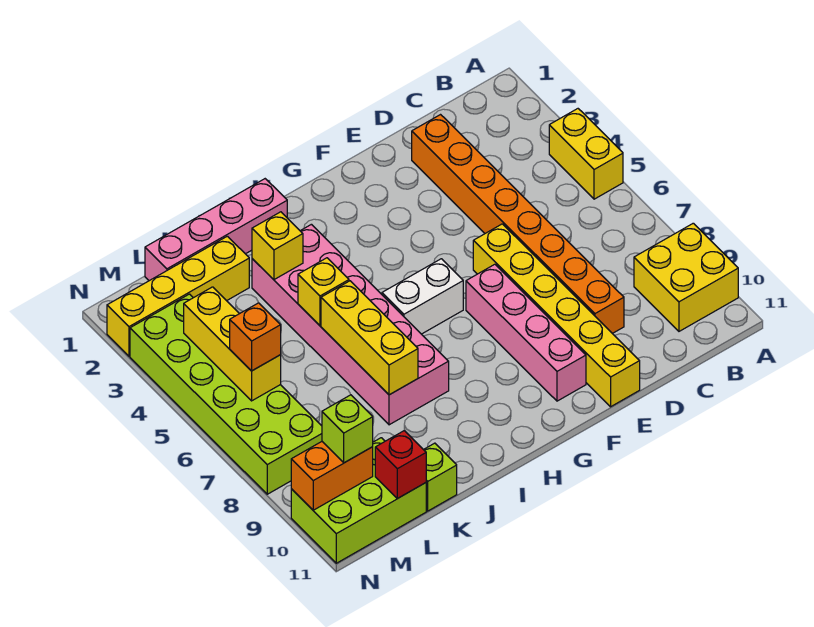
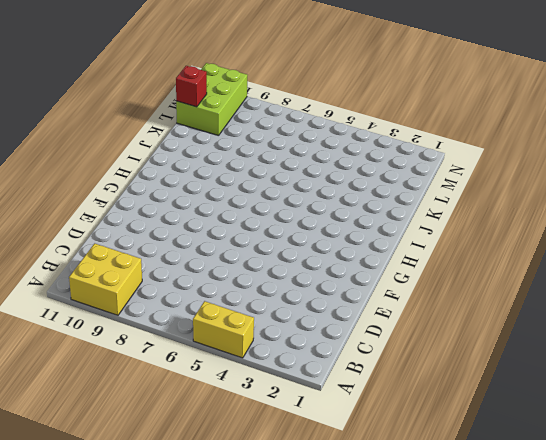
none -> orange 1x8 brick [412,115,624,334]
none -> yellow 1x6 brick [473,224,640,407]
none -> pink 1x4 brick [466,264,586,401]

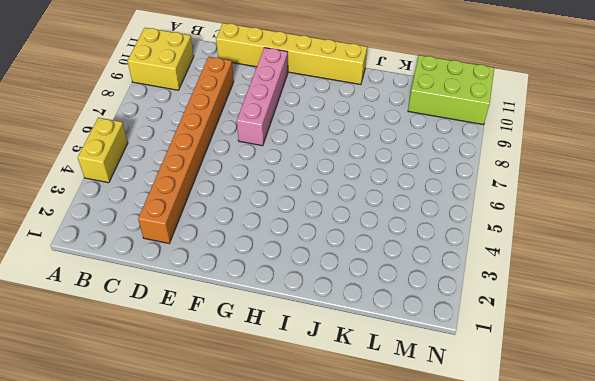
yellow 1x6 brick [216,23,367,85] -> yellow 1x6 brick turned to [473,224,640,407]
none -> white 1x2 brick [382,259,463,334]
none -> pink 1x4 brick [145,179,287,281]
none -> pink 2x6 brick [252,224,449,425]

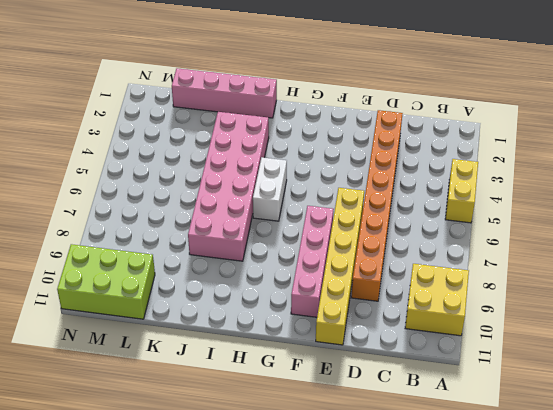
white 1x2 brick [253,157,287,221] -> white 1x2 brick turned to [382,259,463,334]
none -> yellow 1x4 brick [107,236,249,356]
none -> lime 1x1 brick [424,443,457,511]
none -> lime 2x6 brick [130,294,322,494]

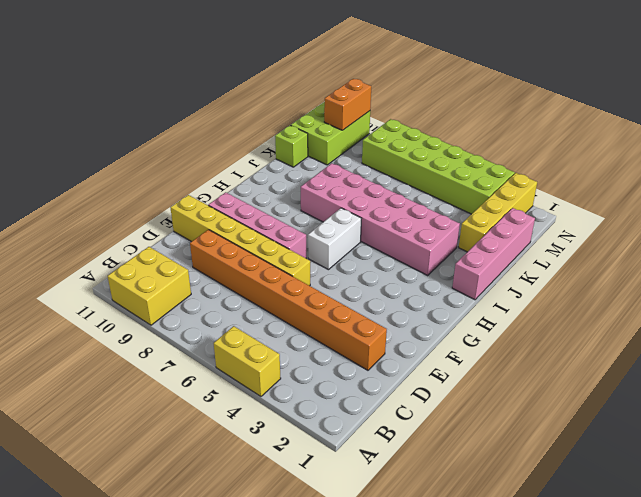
none -> yellow 1x1 brick [252,212,303,280]
none -> yellow 1x1 brick [298,258,349,326]
none -> yellow 1x3 brick [321,281,418,395]

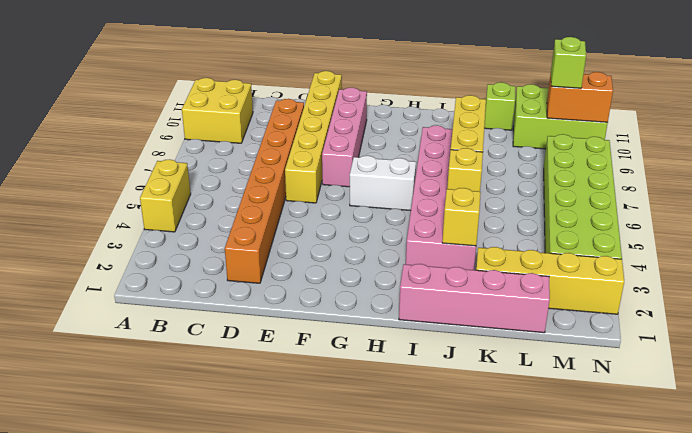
none -> red 1x1 brick [375,431,426,499]
none -> yellow 1x3 brick [184,287,281,401]
none -> orange 1x1 brick [230,303,281,371]

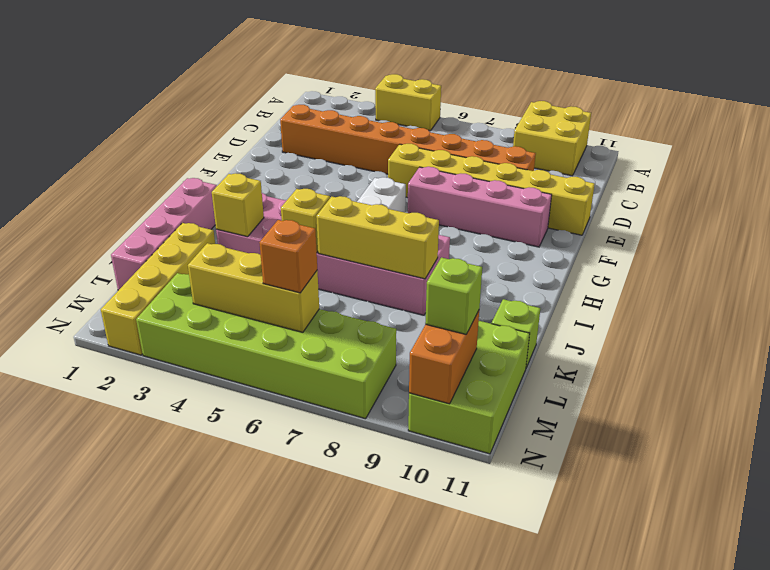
none -> red 1x1 brick [375,431,426,499]

